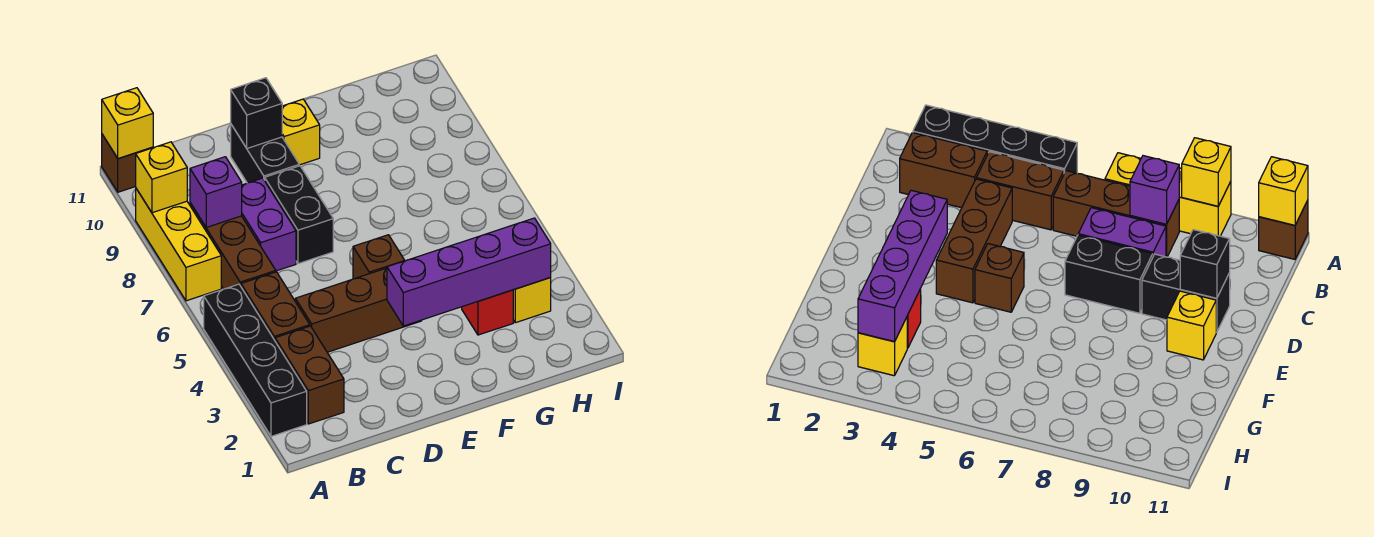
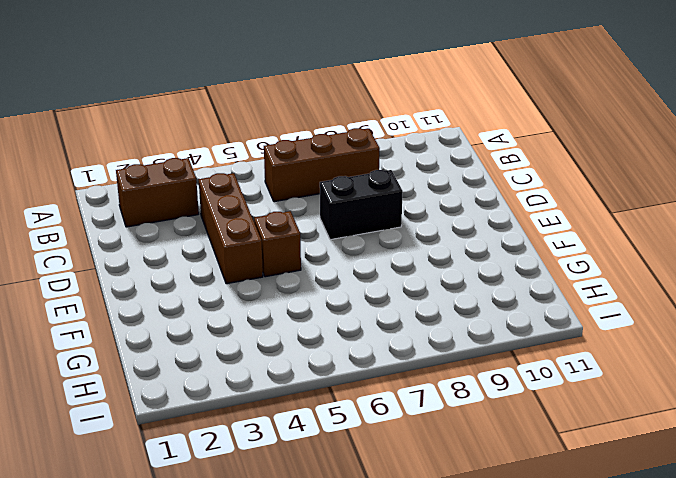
none -> black 1x4 brick [204,284,307,436]
none -> yellow 1x3 brick [136,189,221,301]
none -> brown 1x1 brick [102,134,153,192]

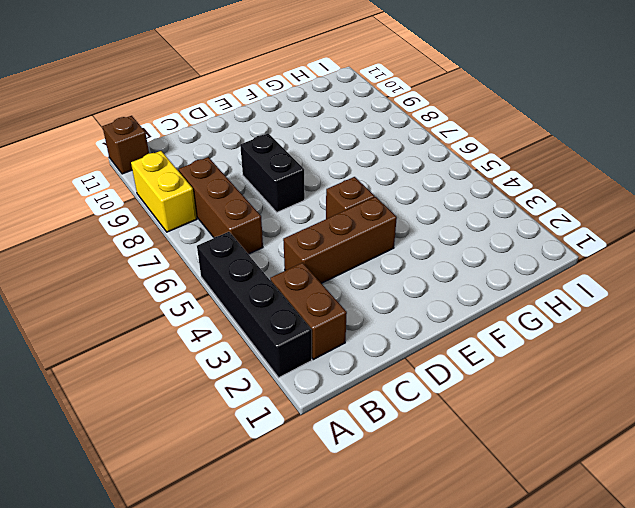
yellow 1x2 brick [131,151,197,232] -> yellow 1x3 brick [136,189,221,301]
none -> brown 1x2 brick [241,272,310,340]
none -> purple 1x2 brick [242,178,296,271]
none -> black 1x2 brick [231,125,299,183]

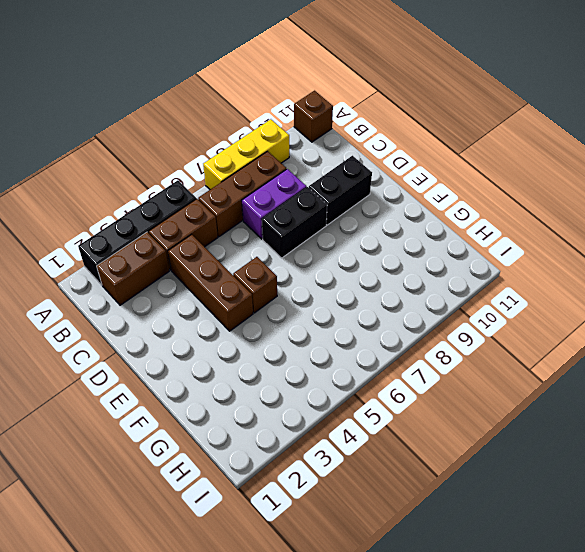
none -> yellow 1x1 brick [282,99,320,165]
none -> red 1x1 brick [462,290,513,335]
none -> yellow 1x1 brick [513,278,551,323]

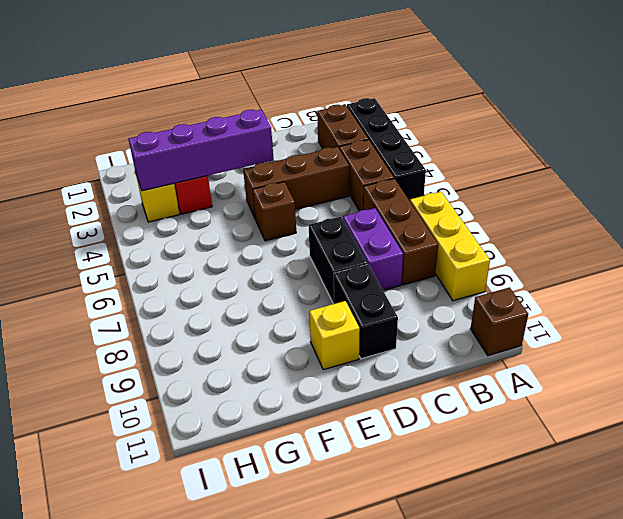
none -> yellow 1x1 brick [136,142,187,213]
none -> yellow 1x1 brick [102,88,153,159]
none -> purple 1x1 brick [190,157,242,227]

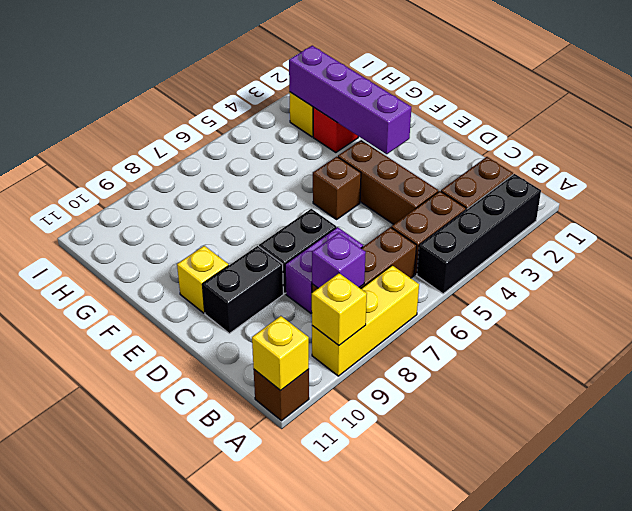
none -> black 1x1 brick [231,78,282,148]

